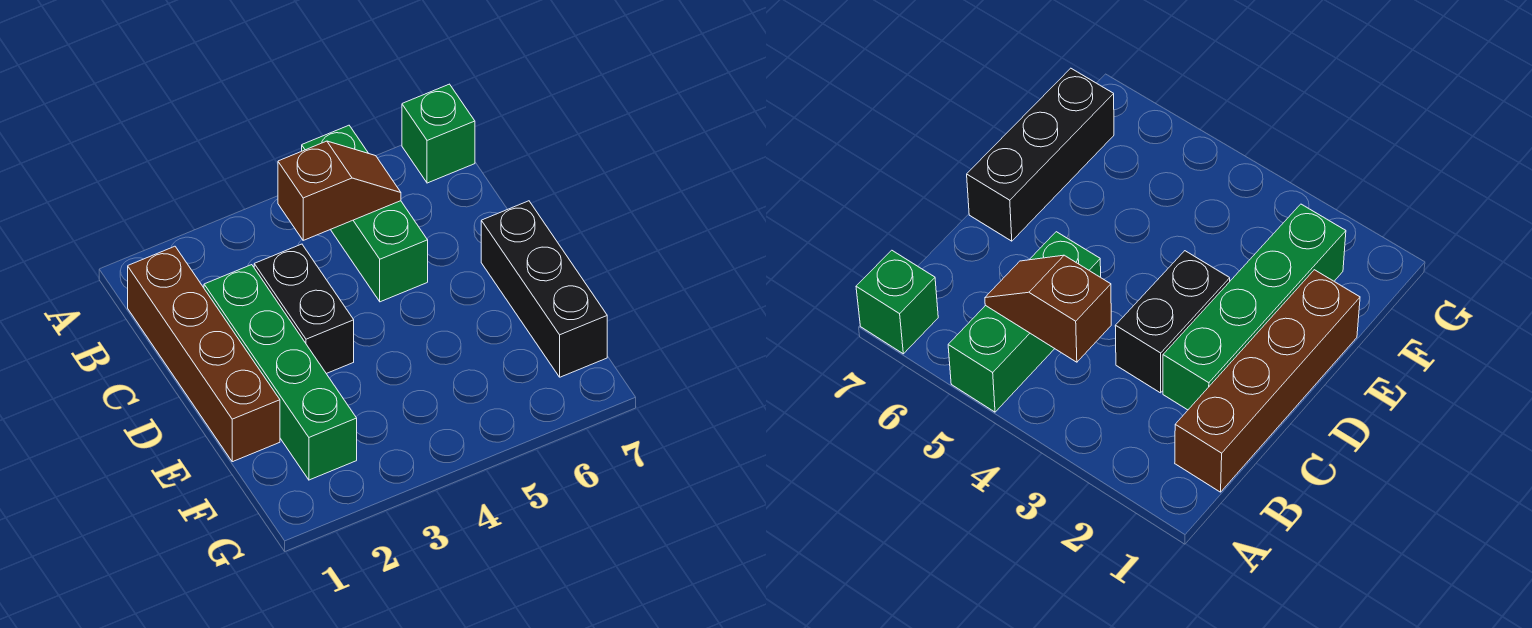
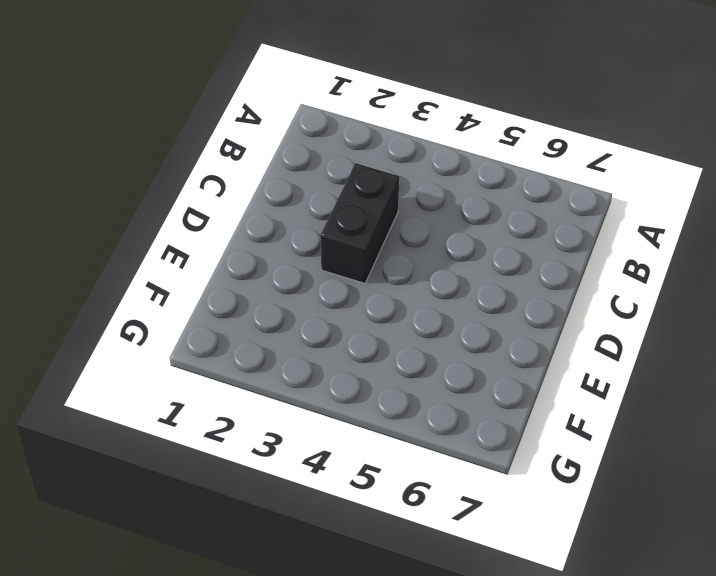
none -> green 1x3 brick [302,125,428,302]
none -> green 1x1 brick [402,84,475,183]

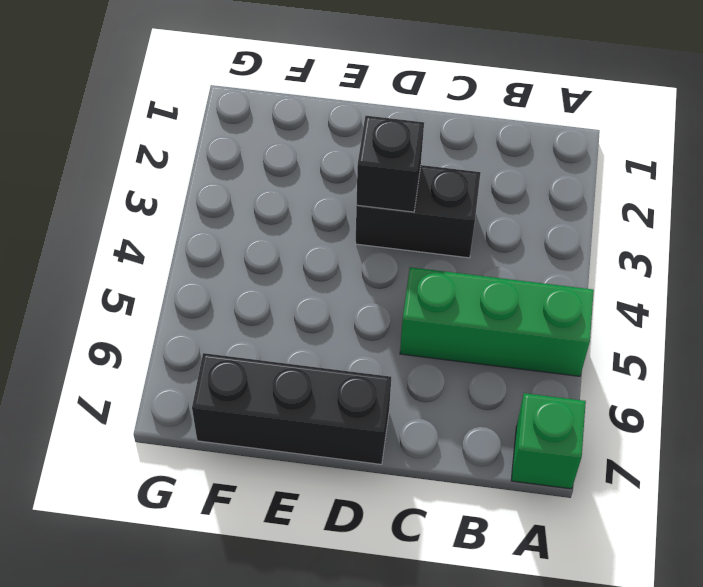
black 1x1 brick [357,116,424,212] -> none
none -> brown 1x4 brick [128,246,280,462]
none -> green 1x4 brick [204,265,357,480]

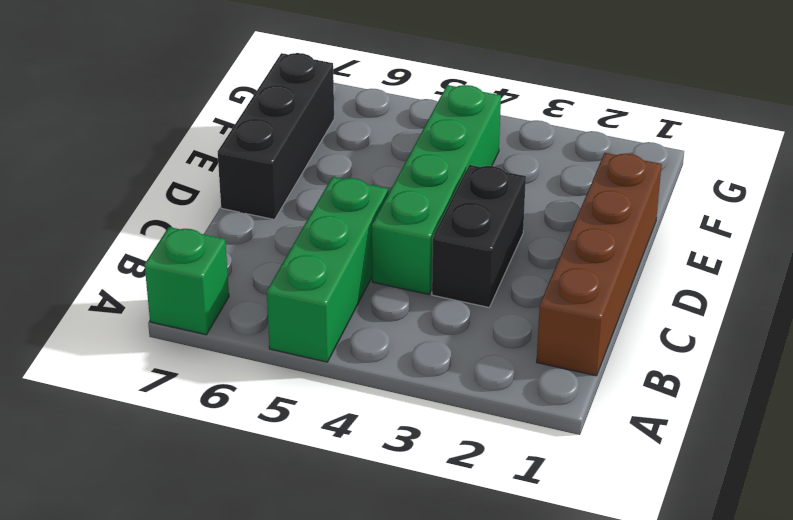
green 1x4 brick [372,85,501,294] -> green 1x4 brick moved to [204,265,357,480]
none -> brown 1x2 slope [278,141,401,240]

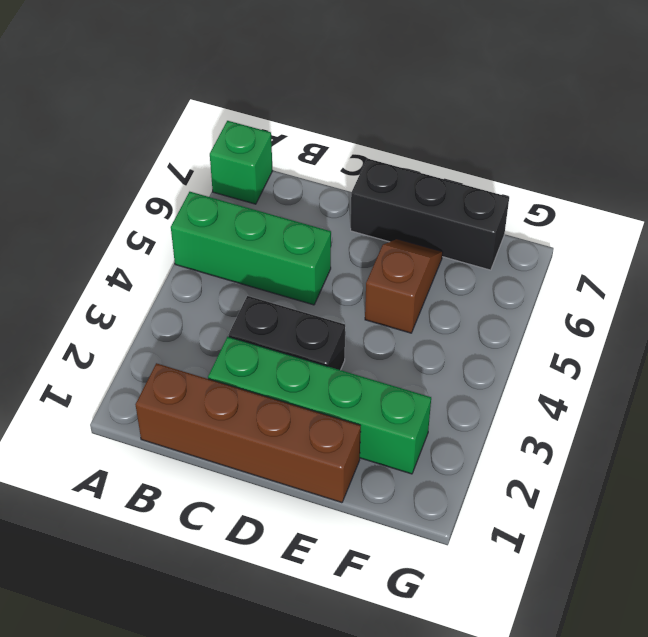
brown 1x2 slope [365,239,443,333] -> brown 1x2 slope moved to [278,141,401,240]

